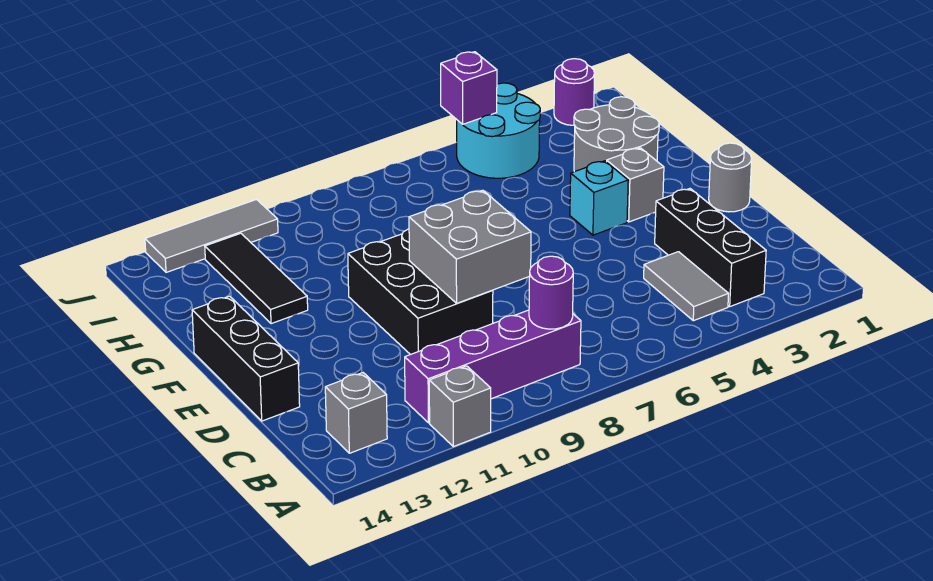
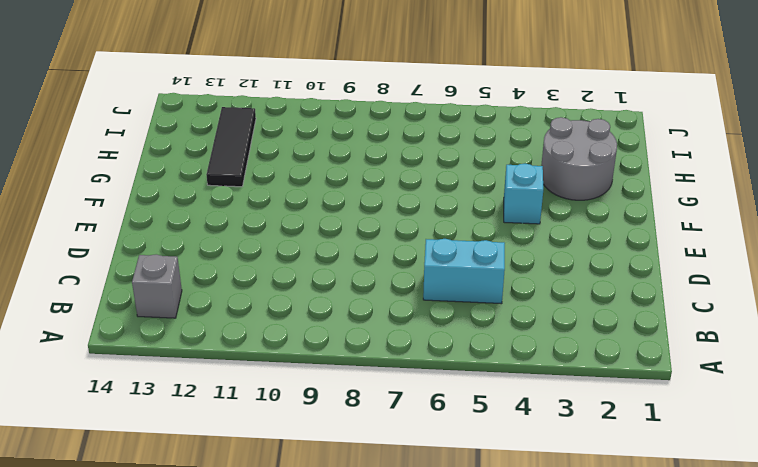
cyan 1x2 brick [423,239,505,304] -> none
none -> grey 1x1 brick [429,366,491,447]
none -> black 1x3 brick [655,189,766,306]
none -> grey 1x2 tile [644,252,729,321]

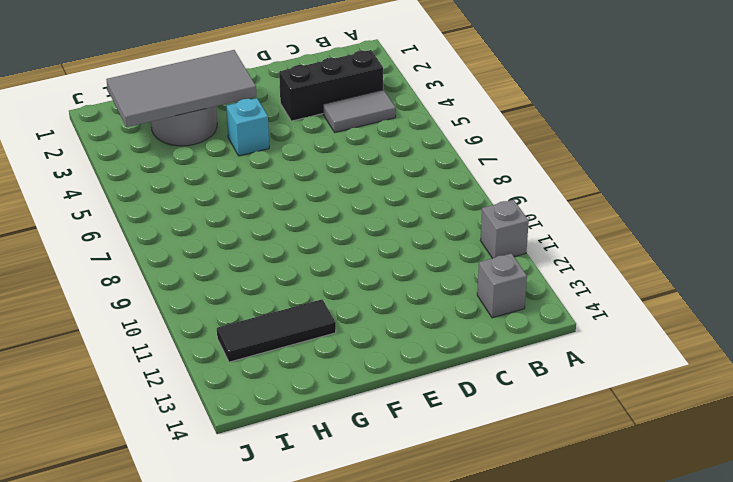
grey 2x4 tile [106,50,256,127] -> none
none -> purple 1x4 brick [405,310,581,423]
none -> black 2x3 brick [348,229,493,355]
none -> black 1x3 brick [192,296,300,421]

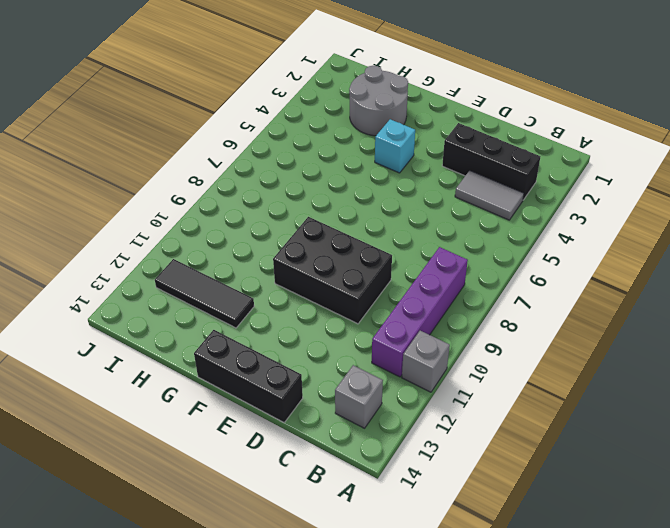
none -> grey 1x1 round brick [709,143,752,212]
none -> grey 1x1 brick [607,148,664,222]
none -> cyan 2x2 round brick [457,83,540,178]

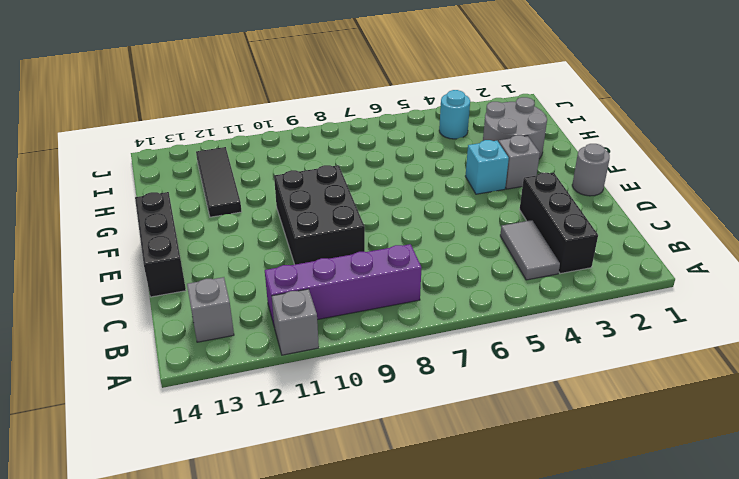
cyan 1x1 round brick [439,90,470,139] -> cyan 2x2 round brick [457,83,540,178]
none -> purple 1x1 round brick [554,59,595,125]
none -> grey 1x3 tile [145,200,278,272]
none -> purple 1x1 round brick [529,256,573,329]

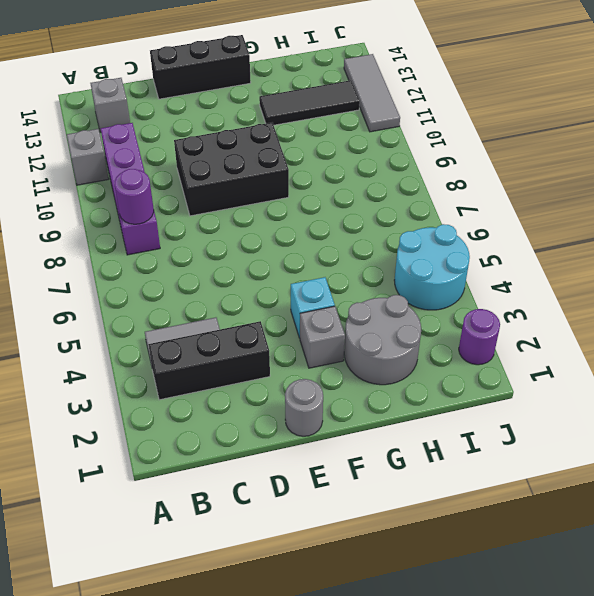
none -> grey 2x2 brick [409,190,531,303]
none -> purple 1x1 brick [441,52,497,124]

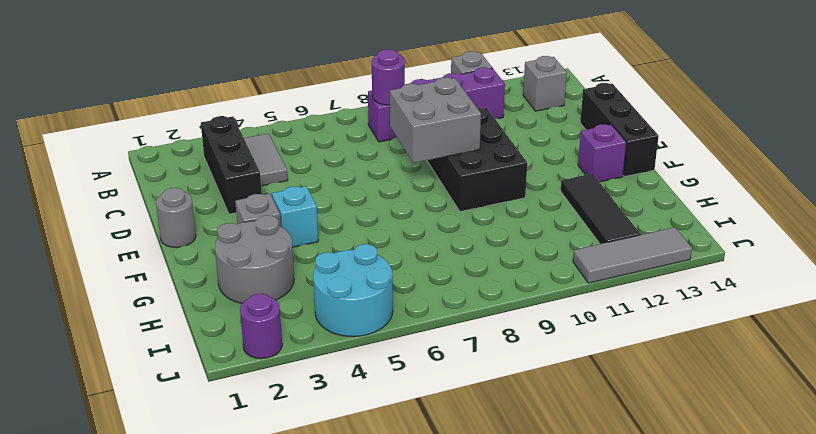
purple 1x1 brick [578,124,626,182] -> purple 1x1 brick moved to [441,52,497,124]

